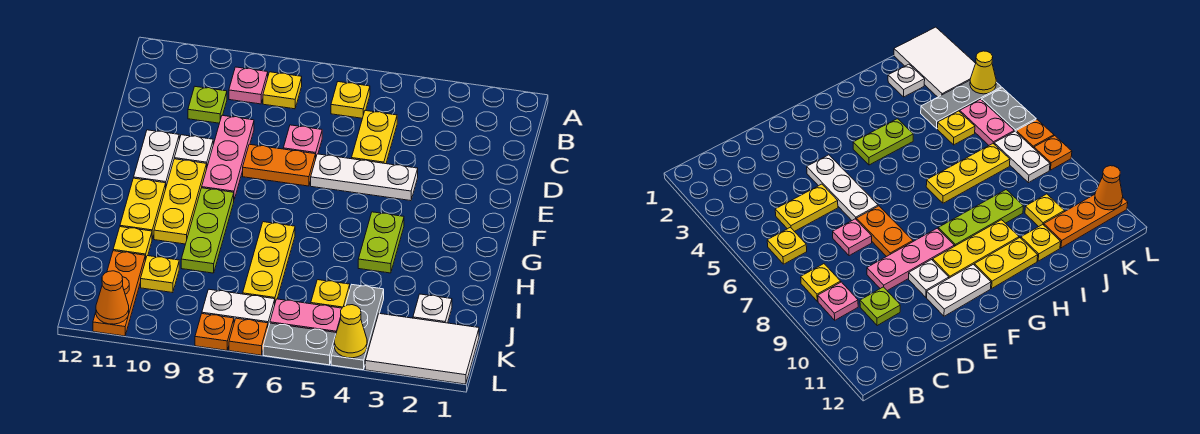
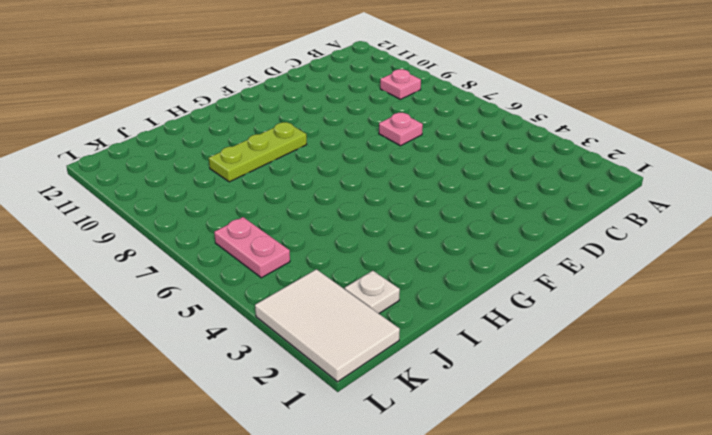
none -> yellow 1x1 plate [331,82,370,118]
none -> yellow 1x1 plate [263,72,302,109]
none -> yellow 1x2 plate [352,111,397,164]
none -> lime 1x1 plate [188,87,227,123]

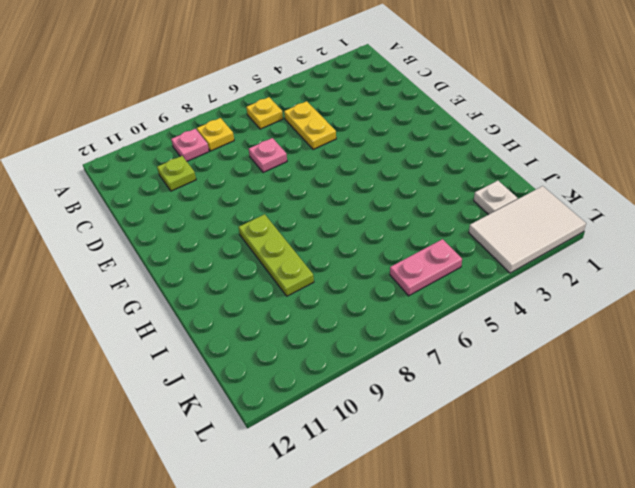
none -> pink 1x3 plate [202,115,254,199]
none -> white 1x3 plate [311,154,418,201]
none -> orange 1x2 plate [243,144,316,186]
none -> white 1x1 plate [174,135,213,166]

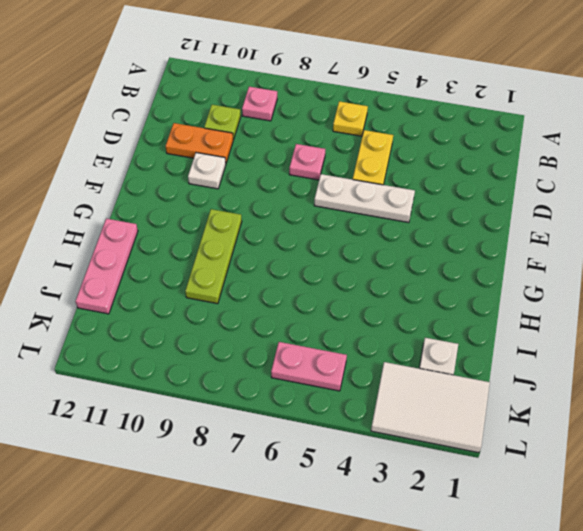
orange 1x2 plate [166,123,233,163] -> orange 1x2 plate moved to [243,144,316,186]
pink 1x3 plate [75,219,138,314] -> pink 1x3 plate moved to [202,115,254,199]
none -> yellow 1x1 plate [263,72,302,109]
none -> white 1x2 plate [134,130,179,186]
none -> yellow 1x3 plate [154,159,207,244]
none -> lime 1x2 plate [358,212,404,273]

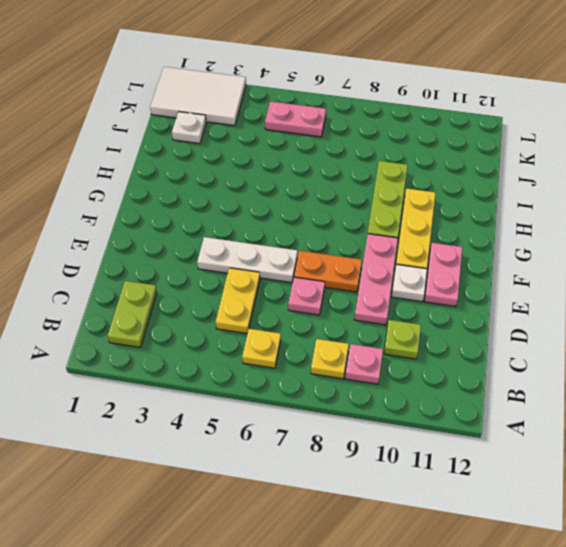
lime 1x2 plate [108,281,157,347] -> lime 1x2 plate moved to [358,212,404,273]
pink 1x2 plate [424,243,462,306] -> white 1x2 plate [134,130,179,186]
none -> yellow 1x2 plate [120,178,166,239]
none -> yellow 1x3 plate [243,222,295,302]
none -> yellow 1x1 plate [113,227,152,260]
none -> grey 1x3 plate [331,285,384,370]

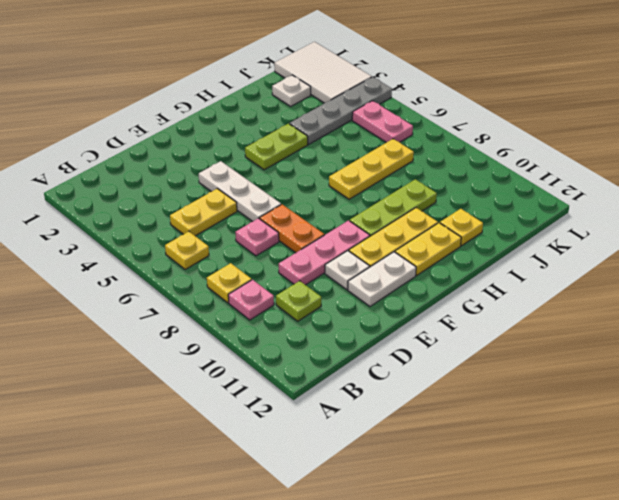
grey 1x4 plate [290,77,392,144] -> grey 1x3 plate [331,285,384,370]
none -> yellow 1x1 plate [311,280,350,308]
none -> yellow 1x1 plate [141,256,179,293]
none -> orange 1x3 plate [93,251,145,336]
none -> white 1x2 plate [202,289,275,327]

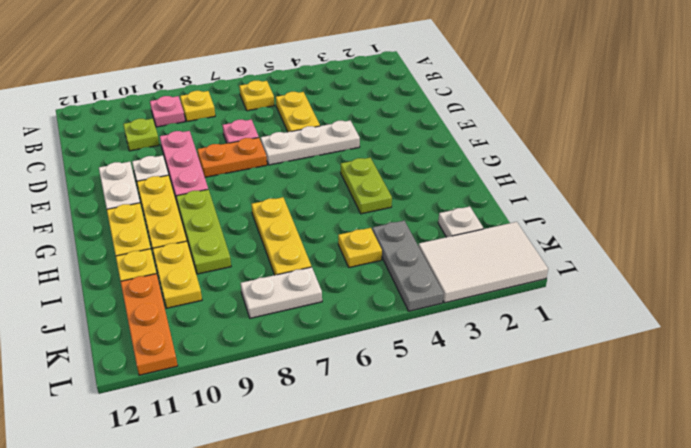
yellow 1x2 plate [153,241,202,308] -> yellow 1x1 plate [141,256,179,293]
none -> pink 1x2 plate [270,299,342,332]
none -> grey 1x2 plate [263,323,336,365]
none -> orange 1x1 plate [229,318,268,355]
none -> orange 1x1 plate [195,314,234,350]

